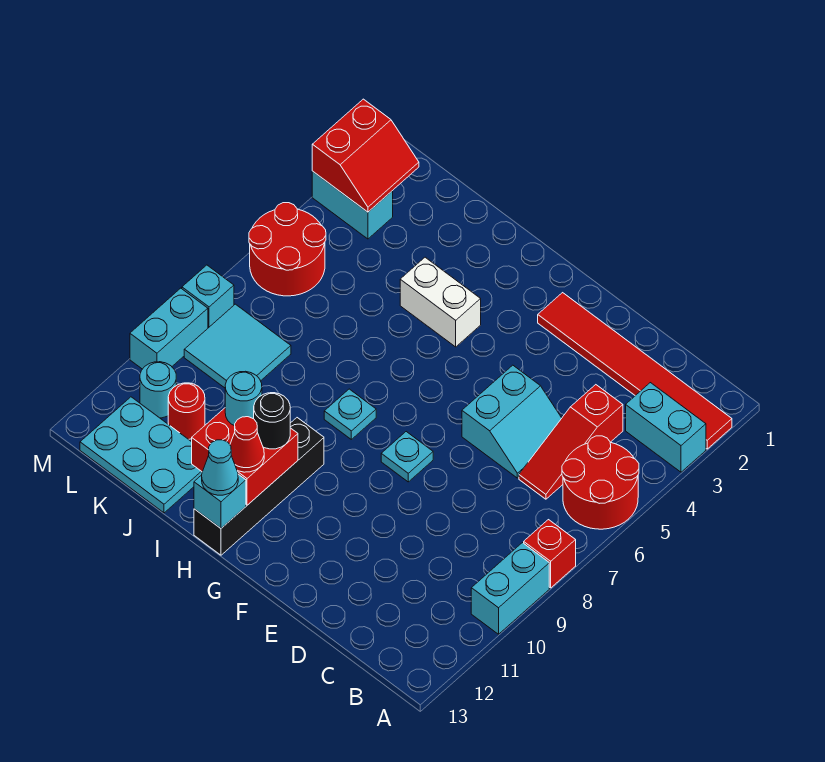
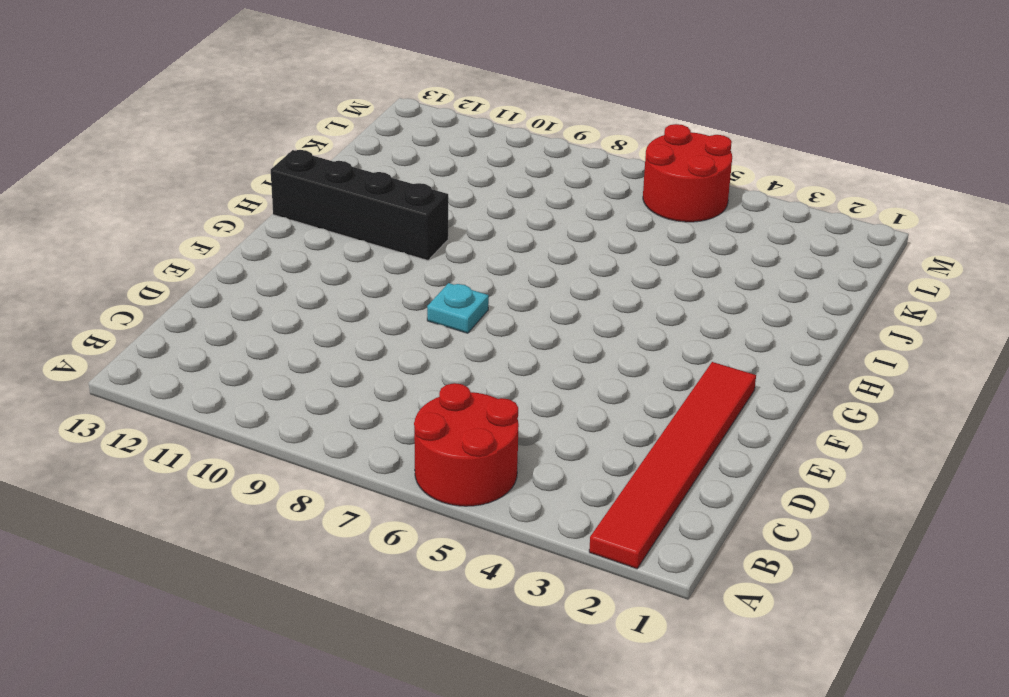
none -> cyan 1x2 brick [626,383,706,472]
none -> red 1x1 brick [524,520,576,588]
none -> cyan 1x2 brick [471,543,549,634]

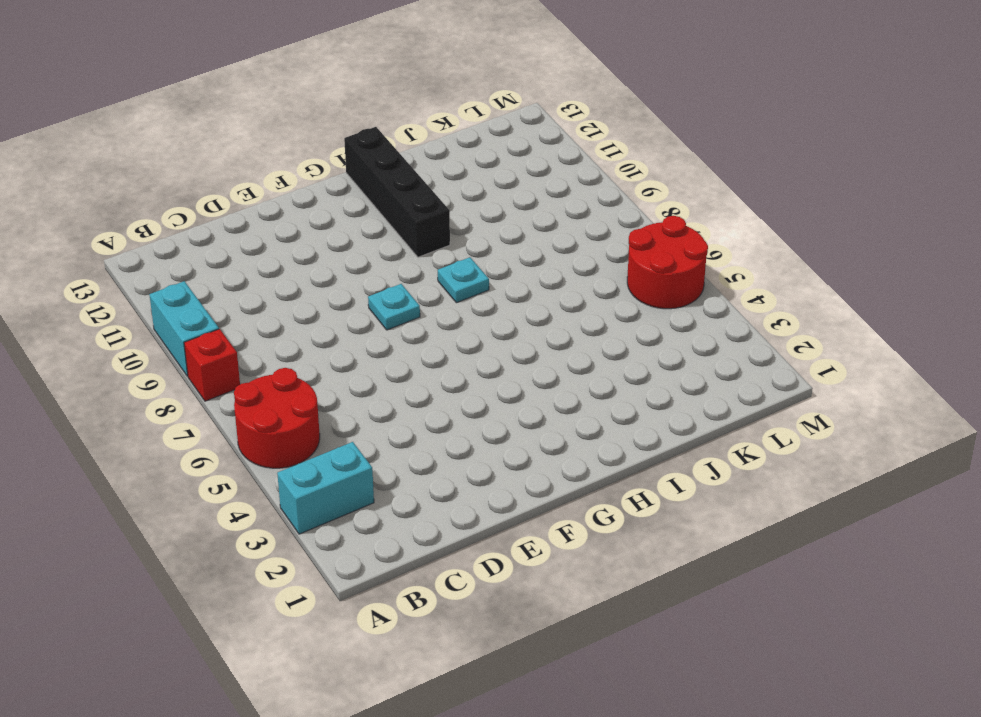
none -> red 1x6 tile [538,293,732,449]
none -> red 1x3 slope [519,385,623,499]
none -> cyan 2x2 slope [462,365,562,478]

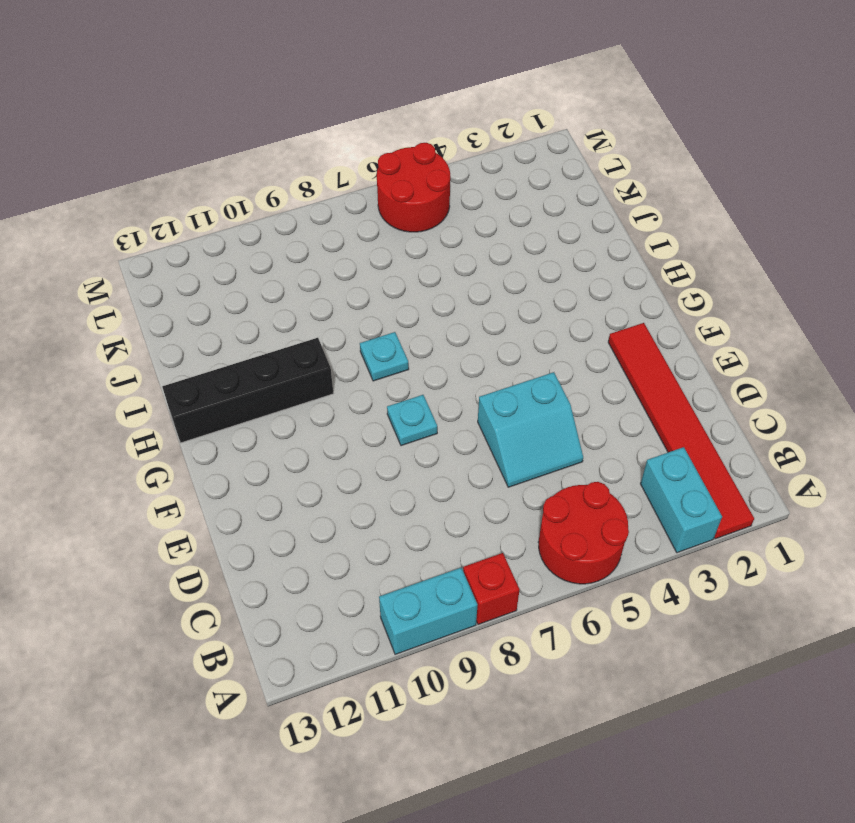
none -> red 1x3 slope [519,385,623,499]
none -> white 1x2 brick [400,257,481,347]
none -> cyan 2x3 plate [80,397,202,513]

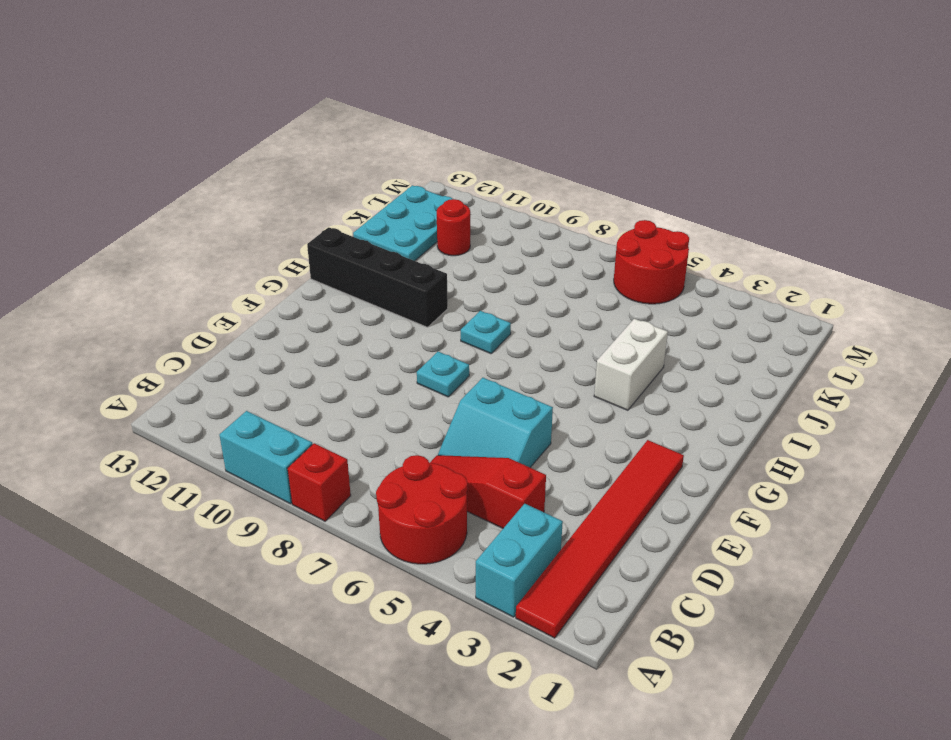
none -> cyan 2x2 tile [184,304,291,388]
none -> cyan 1x2 brick [312,171,393,239]
none -> cyan 1x1 round brick [140,362,176,418]

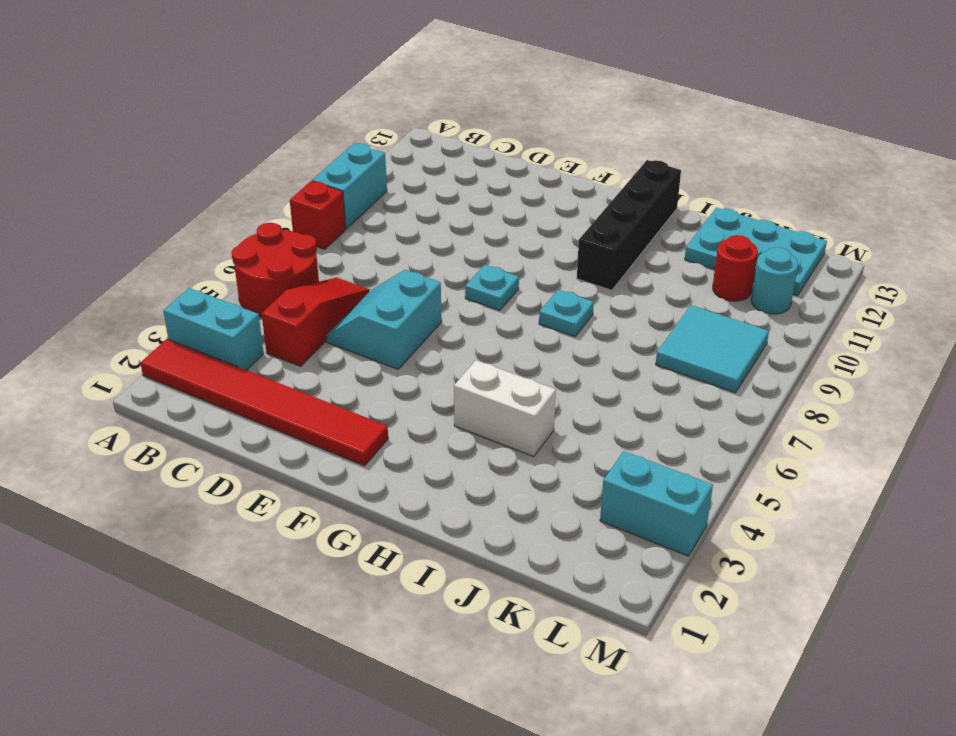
none -> red 2x2 round brick [249,203,326,296]
none -> cyan 1x1 brick [182,265,234,328]
none -> cyan 1x2 brick [130,288,208,369]

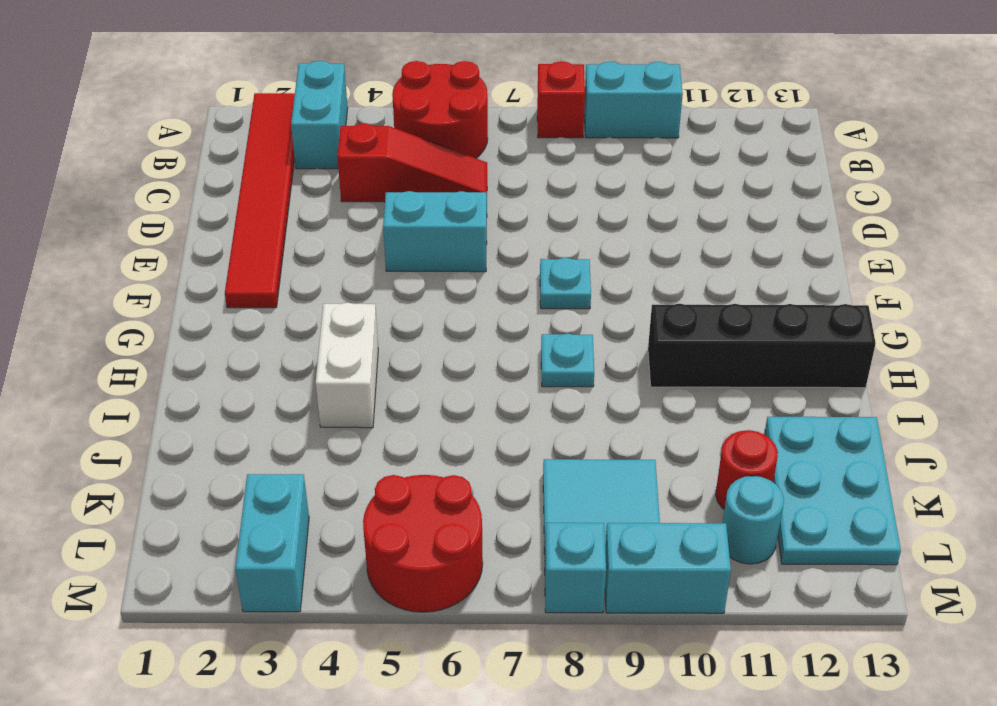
none -> red 2x2 brick [192,408,298,505]
none -> cyan 1x1 brick [194,474,246,528]
none -> red 2x2 slope [312,99,419,212]

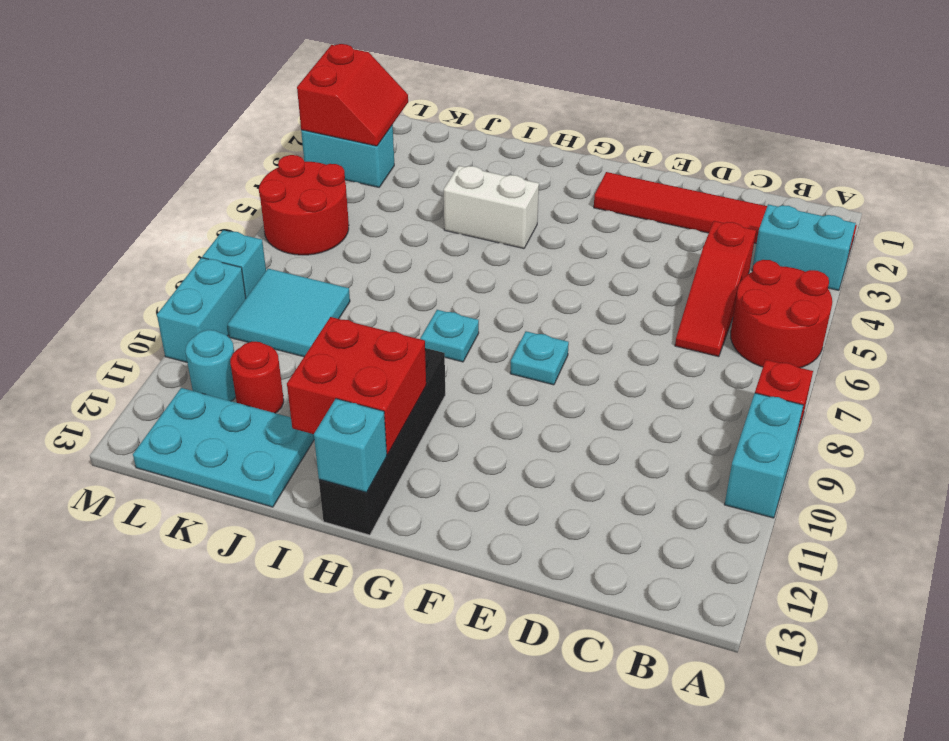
none -> cyan 2x2 slope [462,365,562,478]
none -> black 1x1 round brick [254,393,290,449]
none -> red 1x1 cone [230,417,264,472]

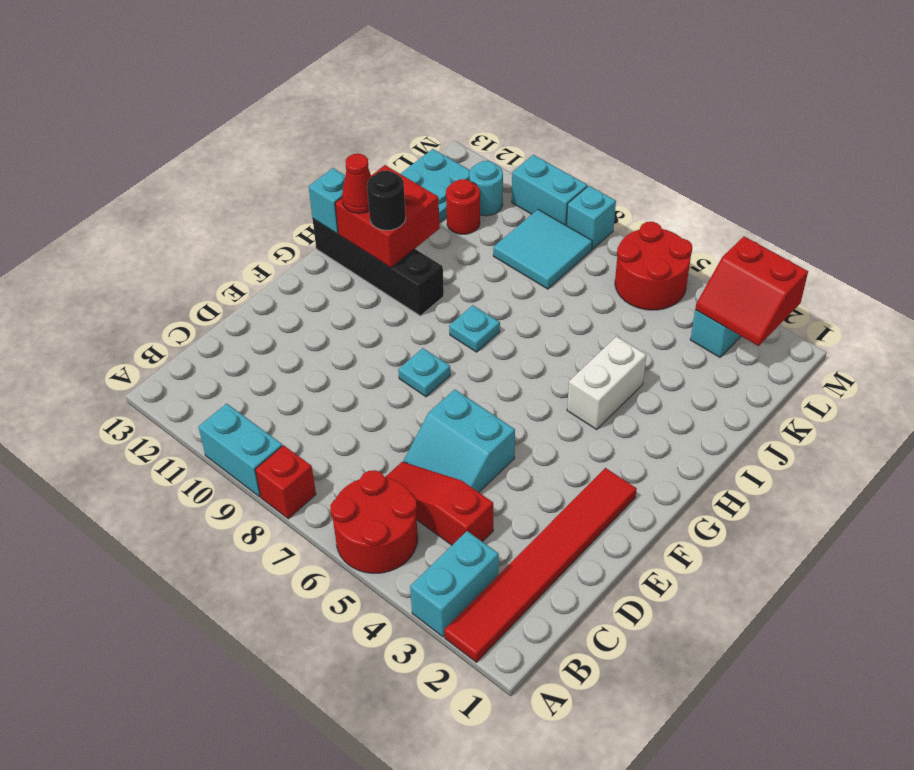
none -> cyan 1x1 cone [202,440,238,495]
none -> cyan 1x1 round brick [225,371,262,426]

